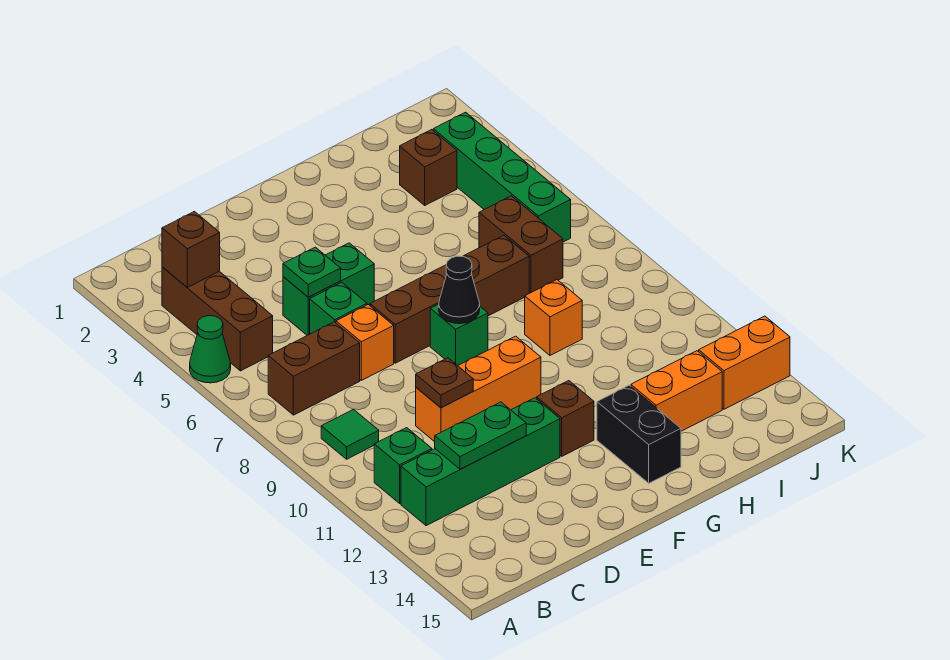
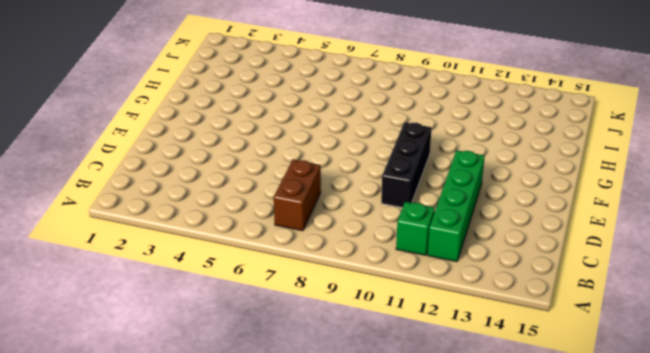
black 1x3 brick [381,122,432,208] -> orange 1x3 brick [416,336,541,442]
none -> green 1x1 cone [190,316,231,383]
none -> brown 1x3 brick [162,267,273,371]
none -> green 1x1 tile [321,409,379,459]

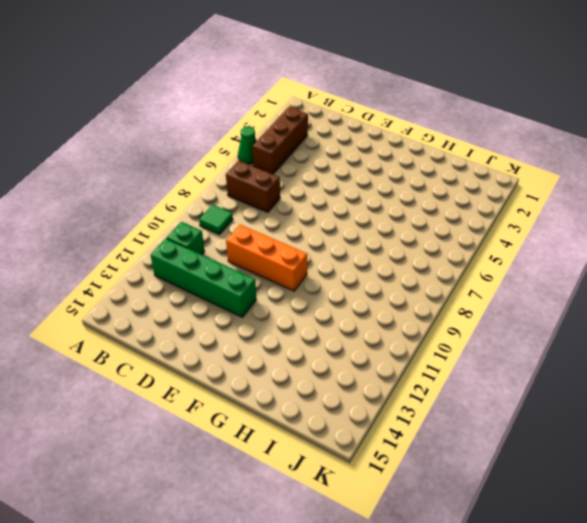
none -> green 1x2 brick [283,243,374,335]
none -> green 1x1 brick [310,282,367,334]
none -> orange 1x1 brick [336,305,394,380]

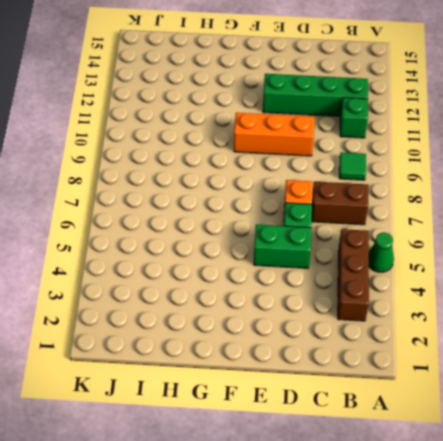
none -> brown 1x4 brick [370,235,529,363]
none -> green 1x1 brick [430,304,488,366]
none -> brown 1x1 brick [537,381,594,456]

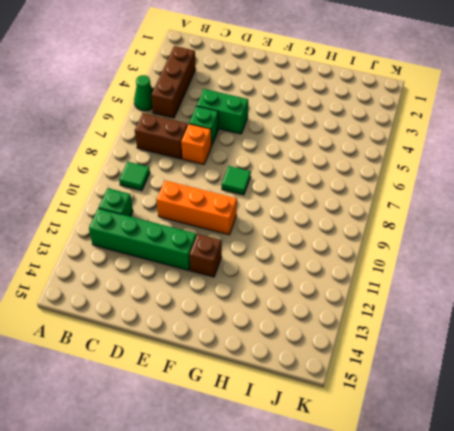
green 1x1 tile [221,166,251,195] -> green 1x1 brick [430,304,488,366]
none -> brown 1x4 brick [370,235,529,363]
none -> black 1x2 brick [597,385,681,483]
none -> orange 1x1 brick [525,280,582,355]

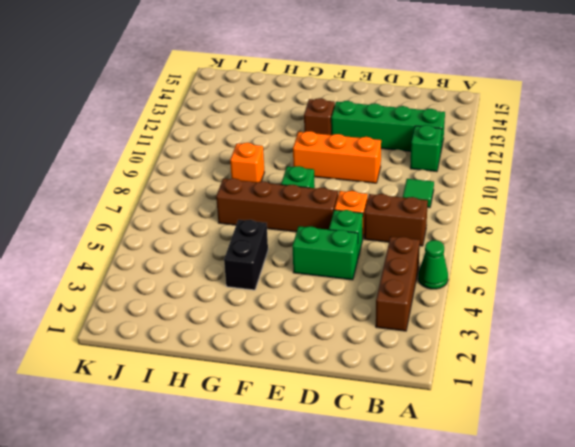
black 1x2 brick [224,220,268,290] -> black 1x2 brick moved to [597,385,681,483]
none -> orange 1x2 brick [631,351,722,431]
none -> brown 1x1 brick [400,130,457,205]
none -> brown 1x2 brick [479,196,563,293]

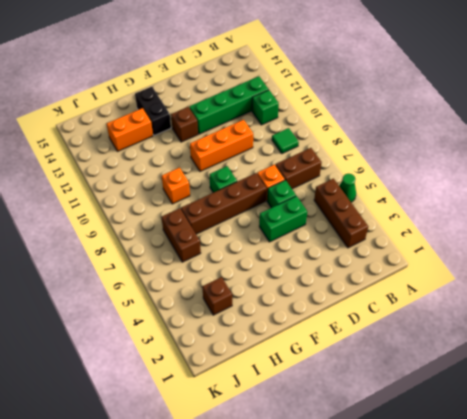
none -> green 1x4 brick [433,112,571,242]
none -> orange 1x2 brick [699,316,790,409]
none -> brown 1x1 brick [162,211,220,287]

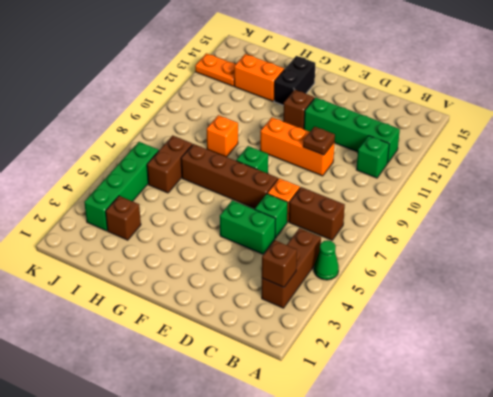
orange 1x2 plate [195,53,235,86] -> orange 1x2 brick [699,316,790,409]
none -> green 1x1 tile [321,409,379,459]
none -> green 1x2 plate [435,402,526,469]
none -> green 1x1 plate [283,247,341,297]

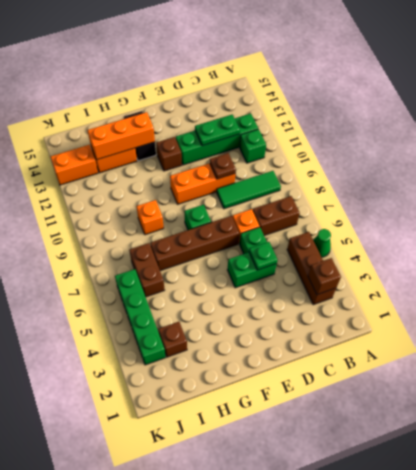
green 1x3 tile [217,171,281,209] -> green 1x1 tile [321,409,379,459]
orange 1x3 brick [87,112,155,160] -> none
none -> black 1x1 cone [439,256,480,324]

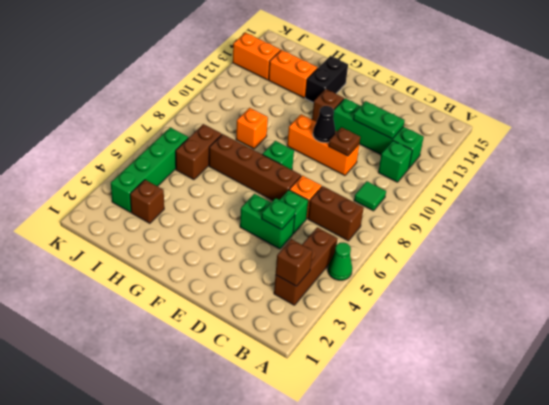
black 1x1 cone [313,106,336,143] -> black 1x1 cone moved to [439,256,480,324]

